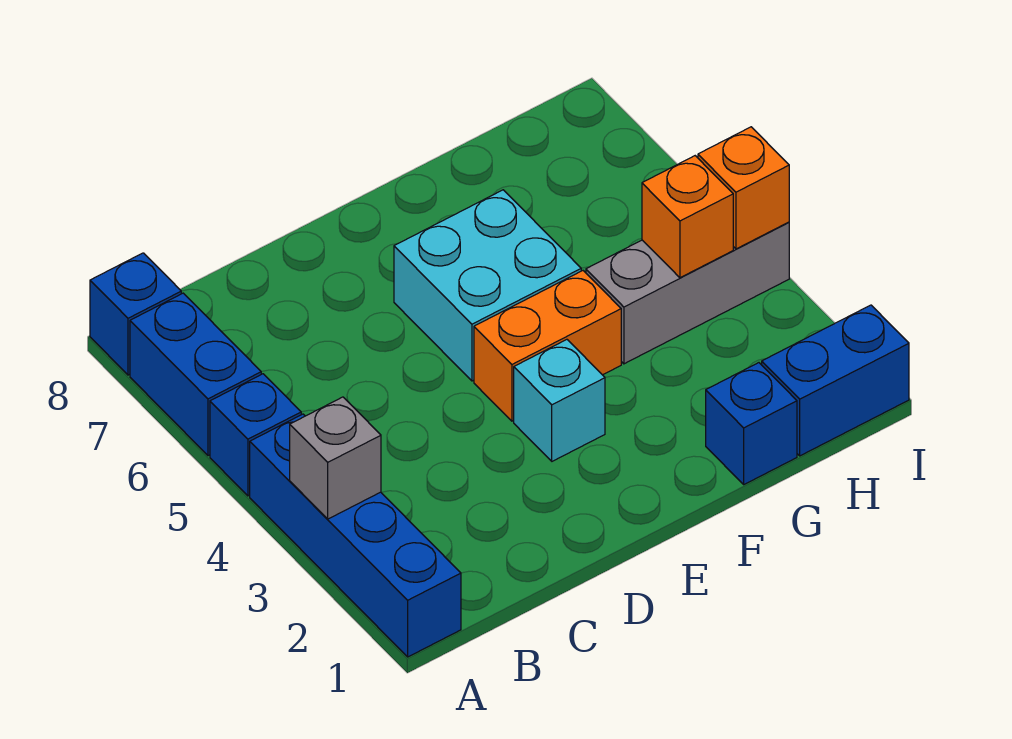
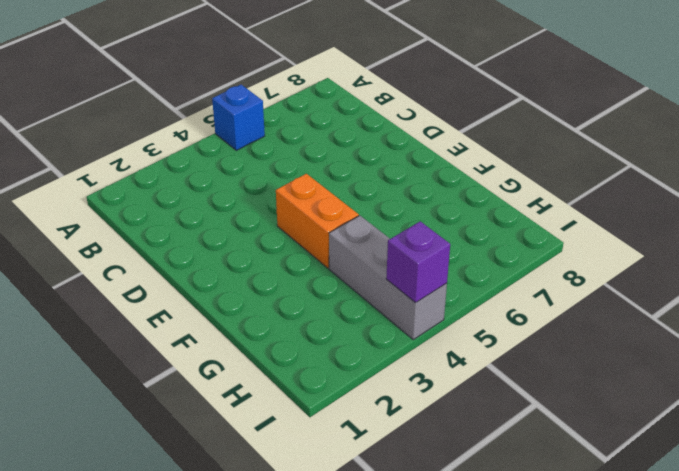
purple 1x1 brick [386,221,450,303] -> orange 1x1 brick [698,127,789,249]
none -> blue 1x4 brick [250,414,461,657]
none -> blue 1x2 brick [130,293,261,456]
none -> blue 1x1 brick [90,253,181,375]

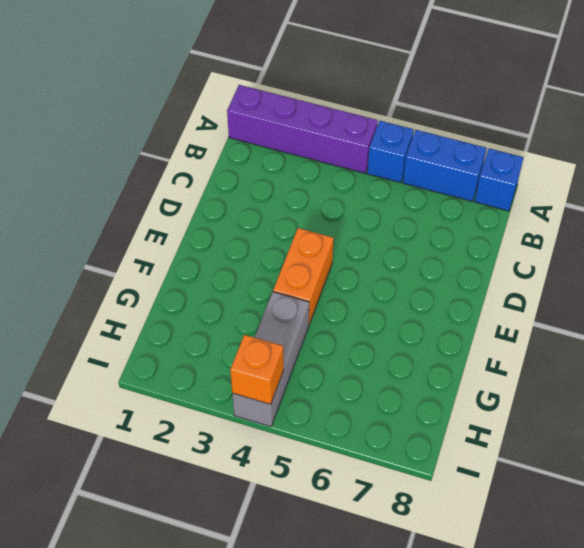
purple 1x4 brick [227,85,378,173] -> blue 1x4 brick [250,414,461,657]
none -> cyan 1x1 brick [514,340,605,461]
none -> cyan 2x2 brick [394,190,581,381]
none -> blue 1x1 brick [706,363,797,484]

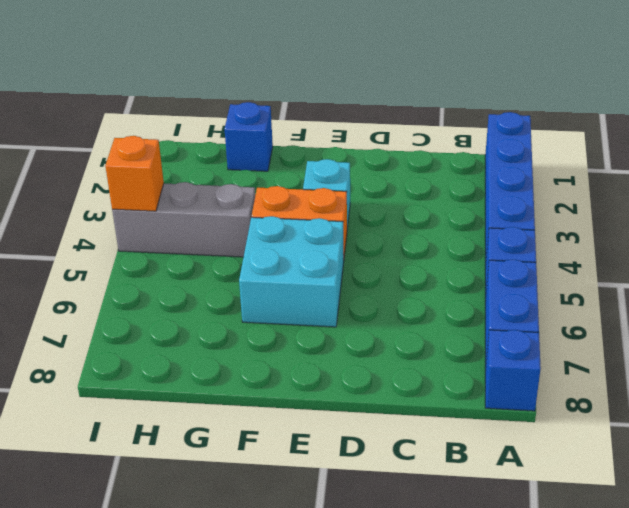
none -> blue 1x2 brick [762,305,909,456]
none -> grey 1x1 brick [290,397,381,519]
none -> orange 1x1 brick [642,156,733,278]

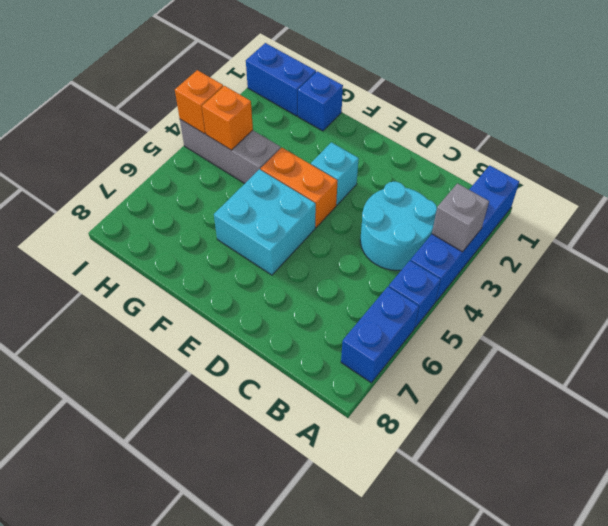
cyan 2x2 round brick [360,182,437,270] -> none
none -> blue 1x1 brick [90,253,181,375]

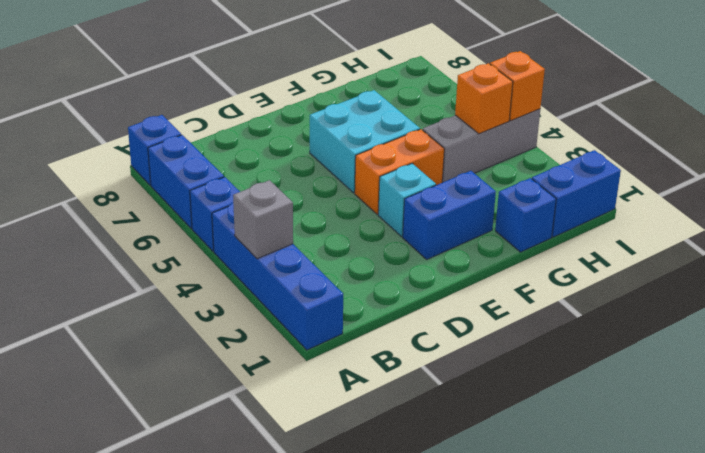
blue 1x2 brick [403,171,496,259] -> none

